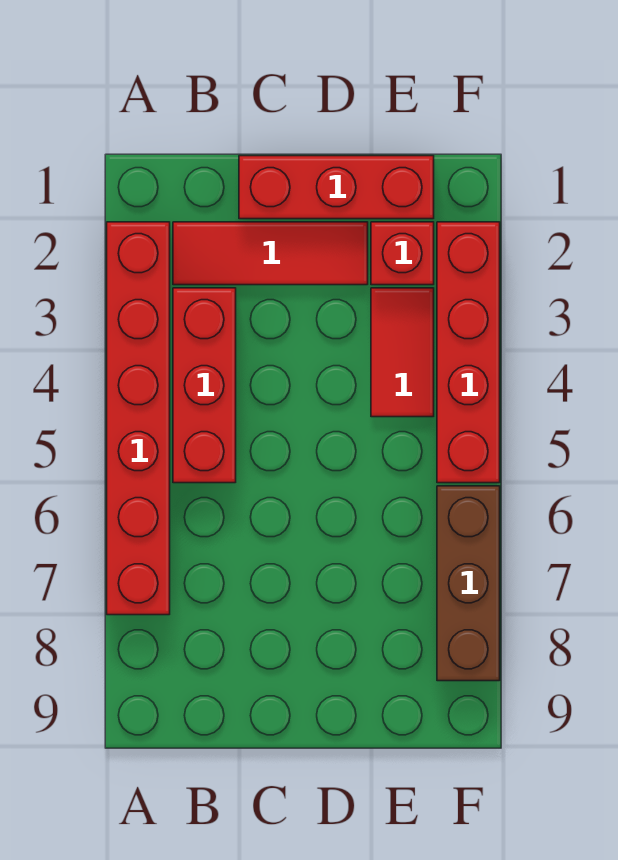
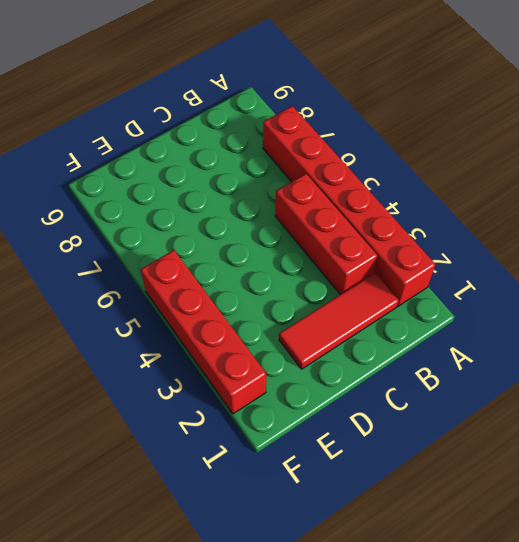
none -> red 1x3 brick [239,156,434,219]
none -> red 1x1 brick [371,222,434,285]

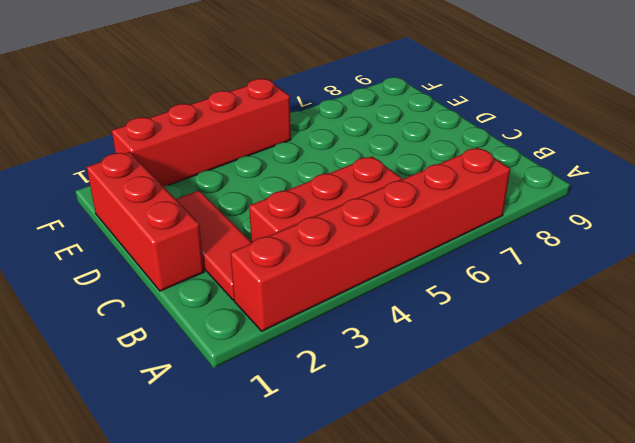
none -> red 1x1 brick [371,222,434,285]
none -> red 1x2 tile [371,288,434,417]

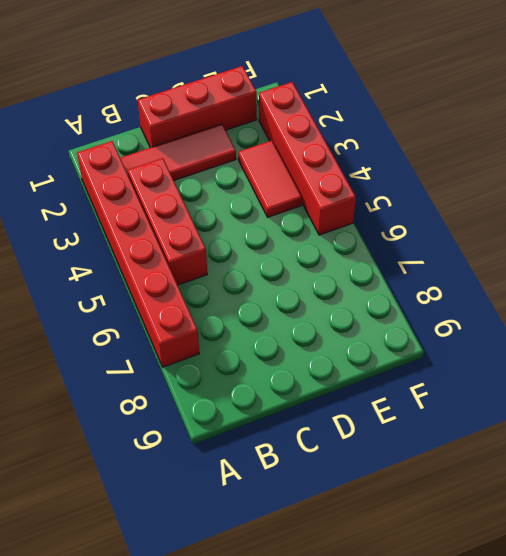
none -> red 1x1 brick [371,222,434,285]
none -> brown 1x3 brick [437,486,500,681]

